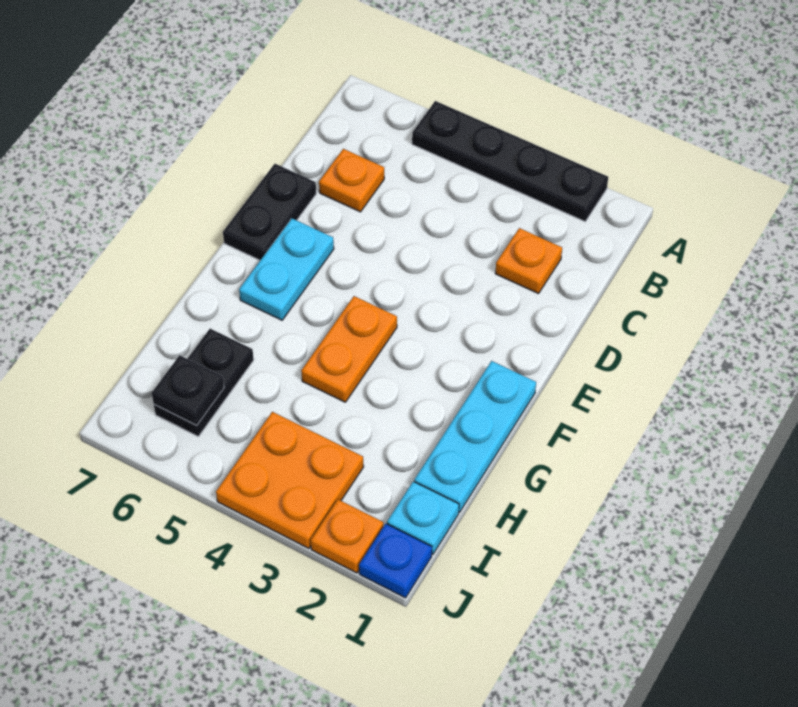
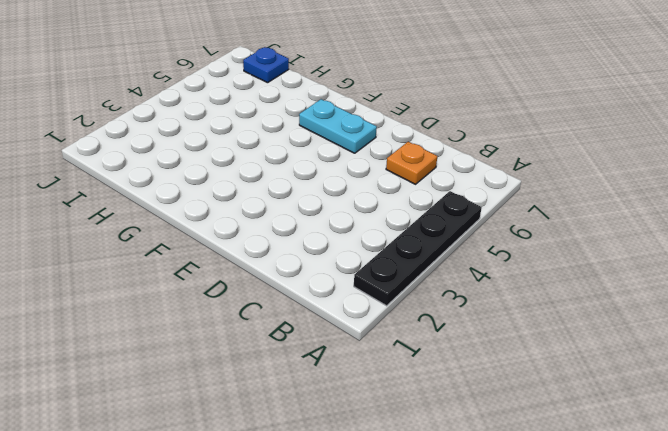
blue 1x1 plate [243,47,289,83] -> blue 1x1 plate moved to [359,524,432,598]
none -> orange 1x1 plate [495,228,562,294]
none -> black 1x2 plate [223,164,316,260]
none -> cyan 1x3 plate [414,361,536,512]

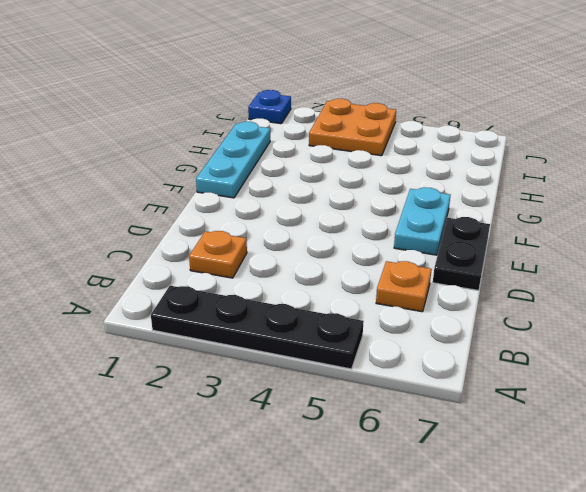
none -> orange 1x2 plate [301,296,397,402]
none -> black 1x2 plate [154,329,254,436]
none -> cyan 1x1 plate [387,481,459,554]

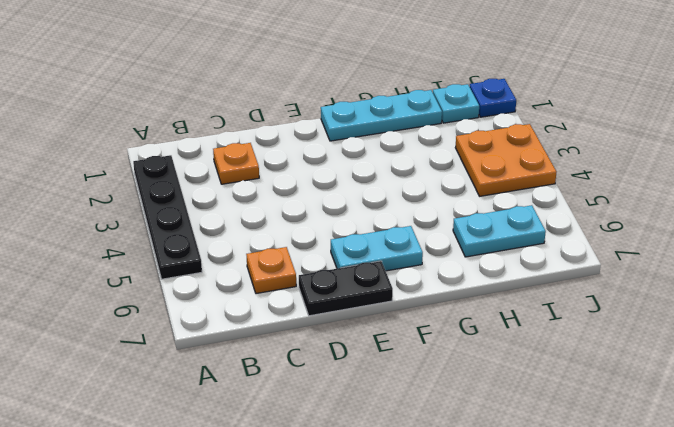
cyan 1x2 plate [453,205,546,257] -> black 1x2 plate [154,329,254,436]
none -> orange 1x2 plate [301,296,397,402]
none -> orange 1x1 plate [311,500,383,573]
none -> black 1x1 plate [152,355,224,425]

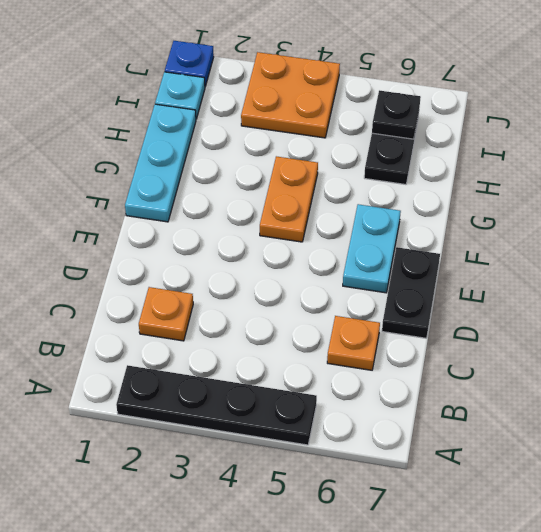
none -> orange 1x1 plate [311,500,383,573]

